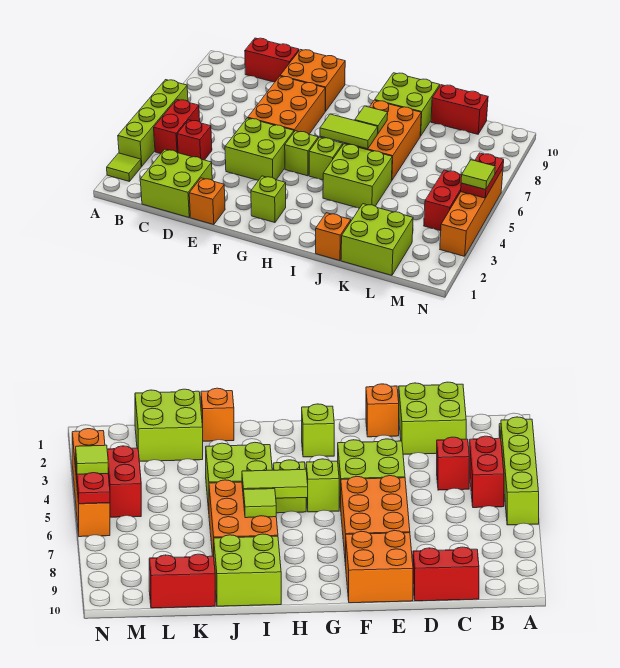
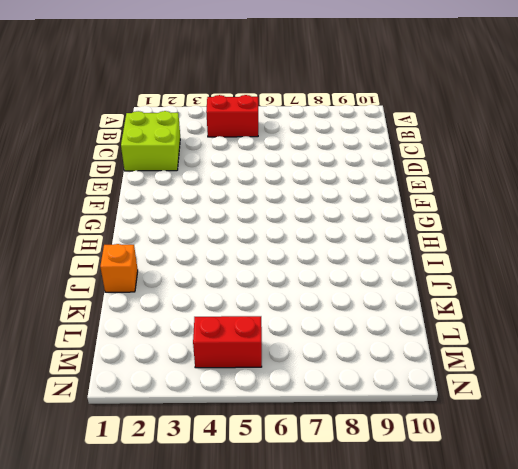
none -> lime 1x1 tile [107,153,141,182]
none -> lime 1x4 brick [118,80,188,166]
none -> red 1x1 brick [177,120,212,160]

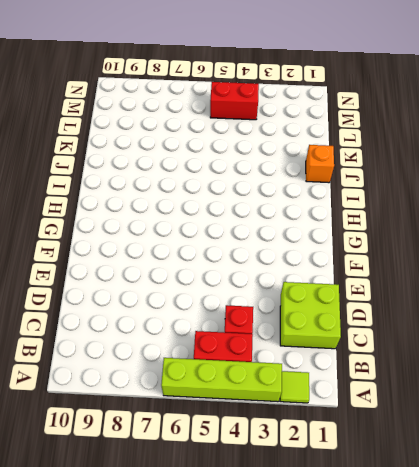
none -> red 1x2 brick [245,38,299,82]
none -> orange 1x1 brick [189,178,225,225]
none -> lime 2x2 brick [225,118,294,180]

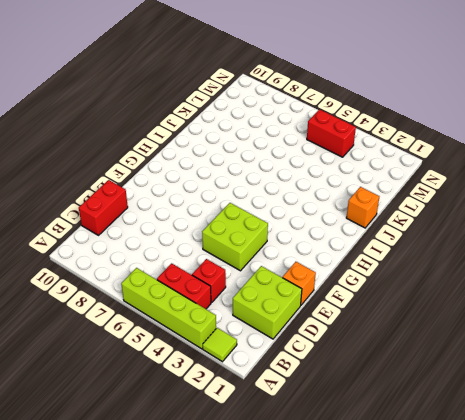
none -> orange 2x3 brick [248,76,325,134]
none -> orange 2x2 brick [280,50,345,111]
none -> lime 1x1 brick [251,176,286,223]

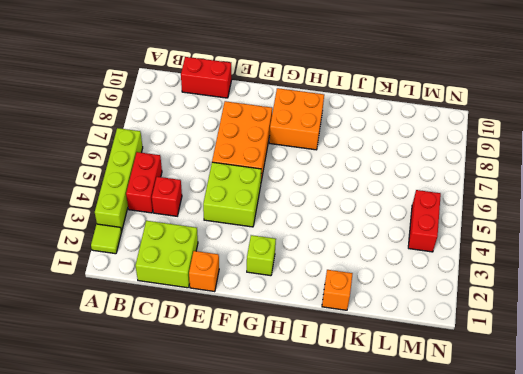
orange 2x2 brick [269,88,324,150] -> orange 2x2 brick moved to [280,50,345,111]
none -> lime 1x1 brick [285,131,318,176]
none -> lime 1x1 brick [309,137,343,180]
none -> lime 2x2 brick [323,144,392,208]

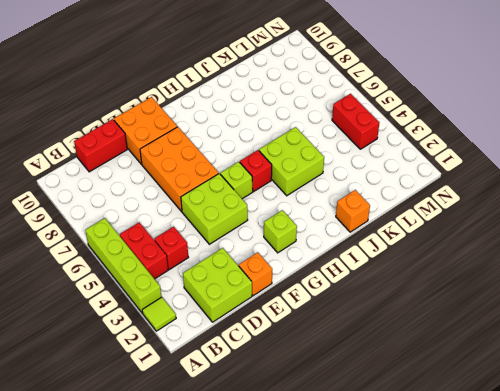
red 1x1 brick [240,150,272,192] -> lime 1x1 brick [309,137,343,180]
none -> orange 2x3 brick [344,100,421,180]
none -> lime 2x2 brick [375,73,440,136]
none -> lime 2x2 brick [341,204,413,275]

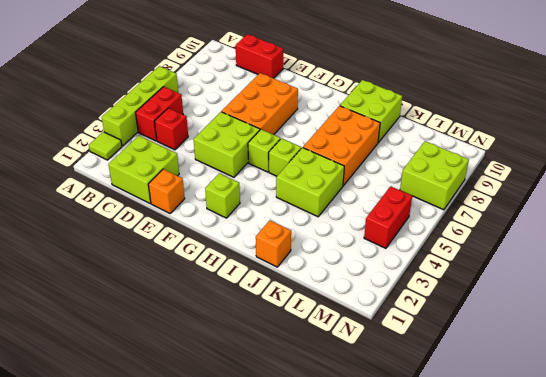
lime 2x2 brick [400,141,469,210] -> lime 2x2 brick moved to [341,204,413,275]
none -> orange 2x2 brick [280,50,345,111]
none -> red 1x2 brick [431,85,488,134]
none -> orange 1x4 brick [440,169,503,256]

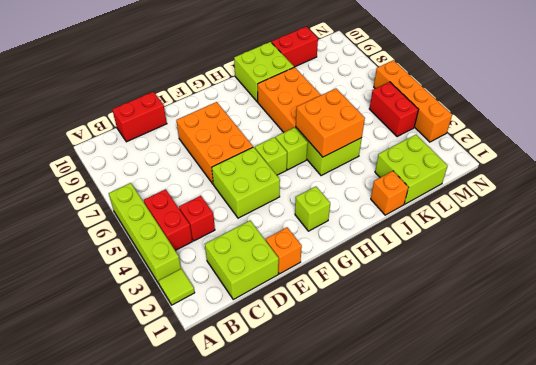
orange 2x2 brick [296,89,365,157] -> orange 2x2 brick moved to [280,50,345,111]
none -> lime 1x2 tile [320,114,378,149]
none -> lime 1x1 tile [355,106,388,133]
none -> red 1x2 plate [461,153,504,198]

